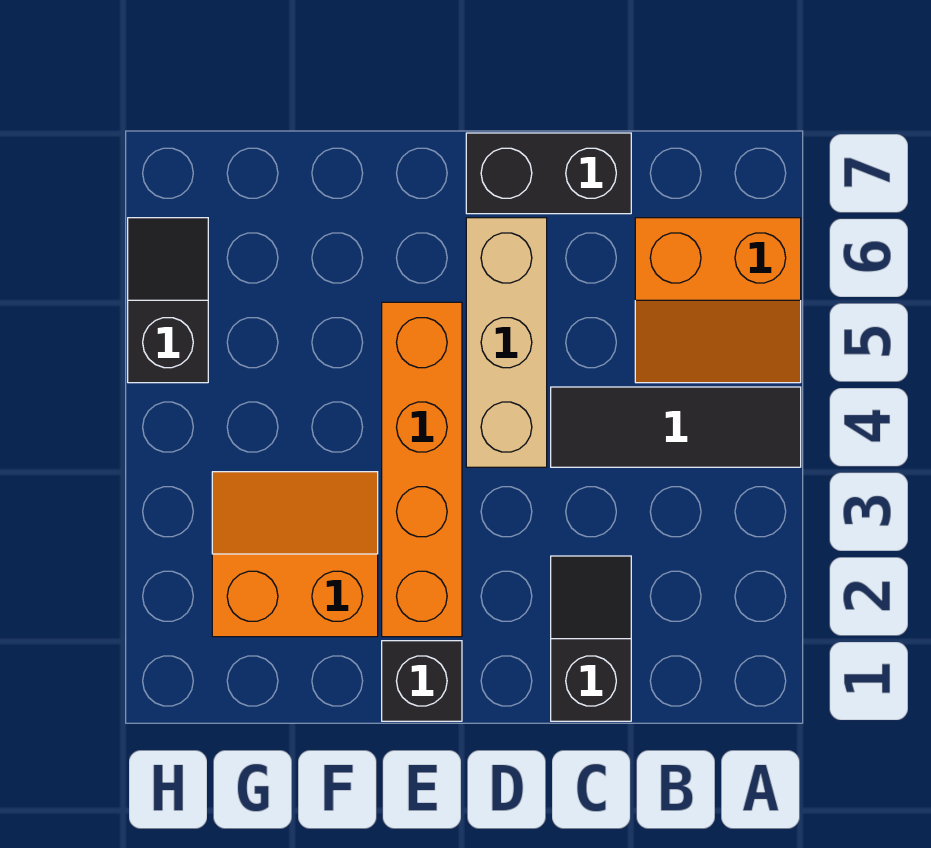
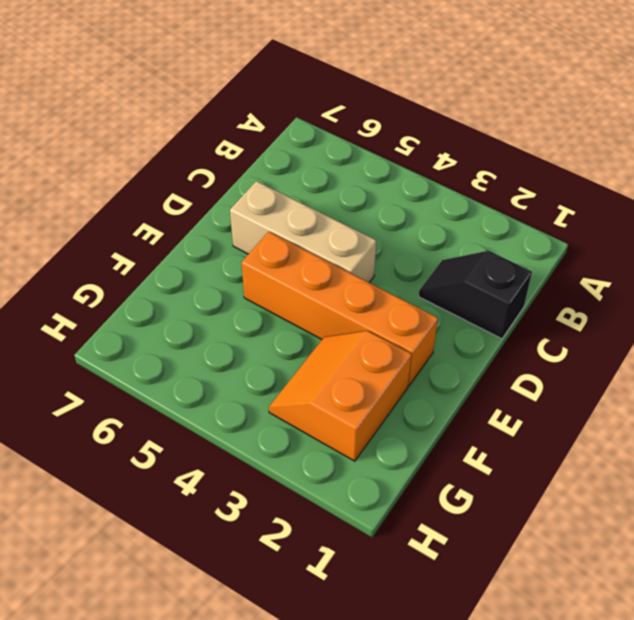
none -> black 1x3 tile [551,387,801,467]
none -> orange 2x2 slope [635,218,801,383]

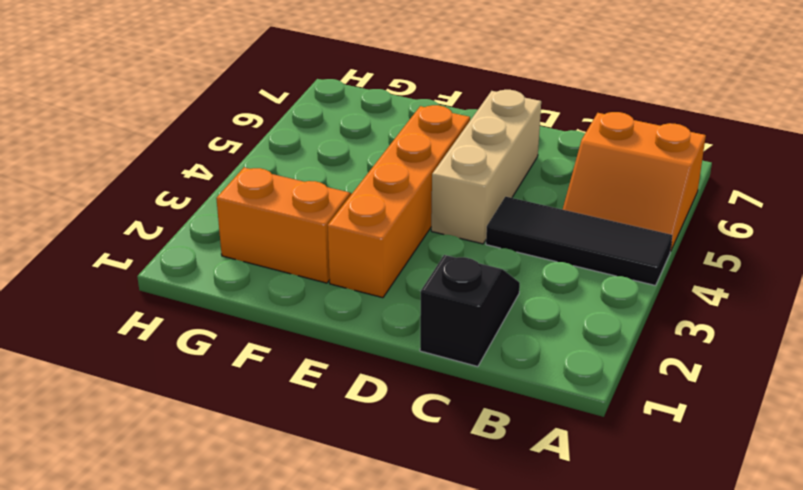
none -> black 1x2 brick [466,133,631,214]
none -> black 1x1 brick [382,641,462,721]

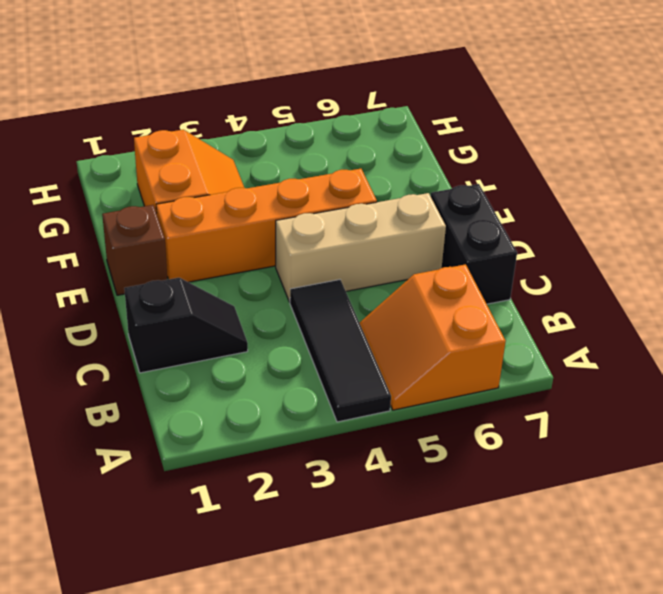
brown 1x1 brick [102,205,167,295] -> black 1x1 brick [382,641,462,721]
none -> black 1x2 slope [128,218,208,383]

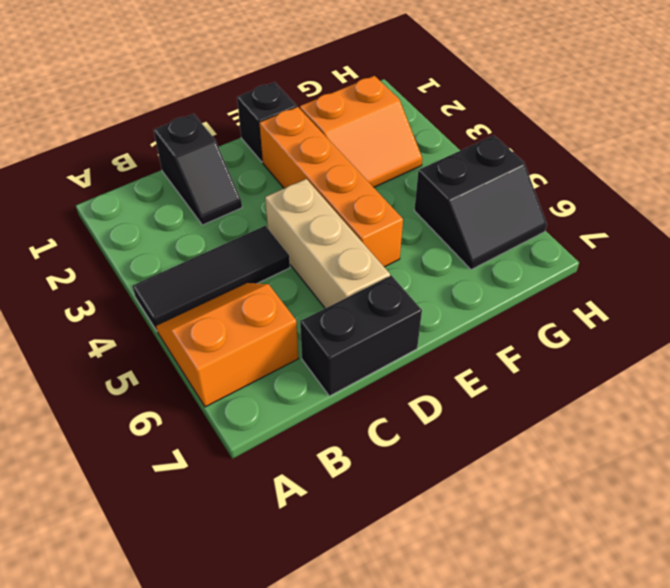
black 2x2 slope [414,136,547,270] -> black 1x2 slope [128,218,208,383]

